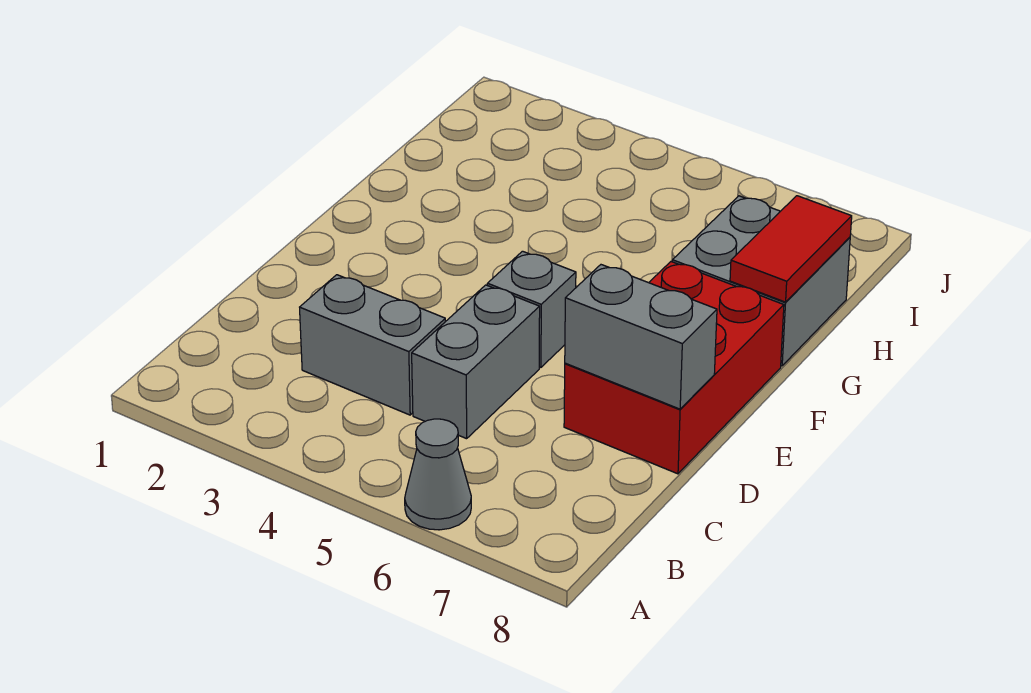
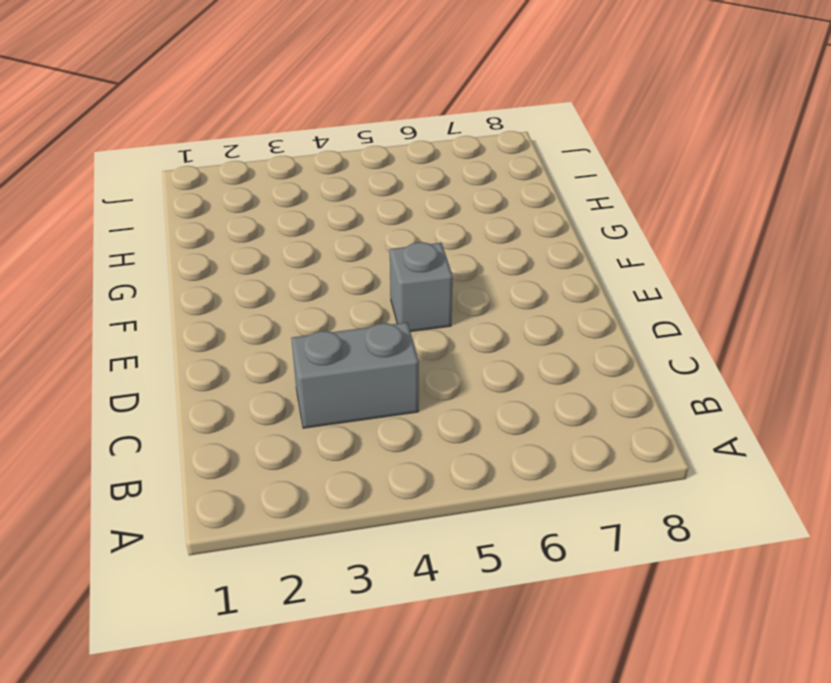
none -> grey 1x1 cone [405,419,471,530]
none -> grey 1x2 brick [412,285,540,439]

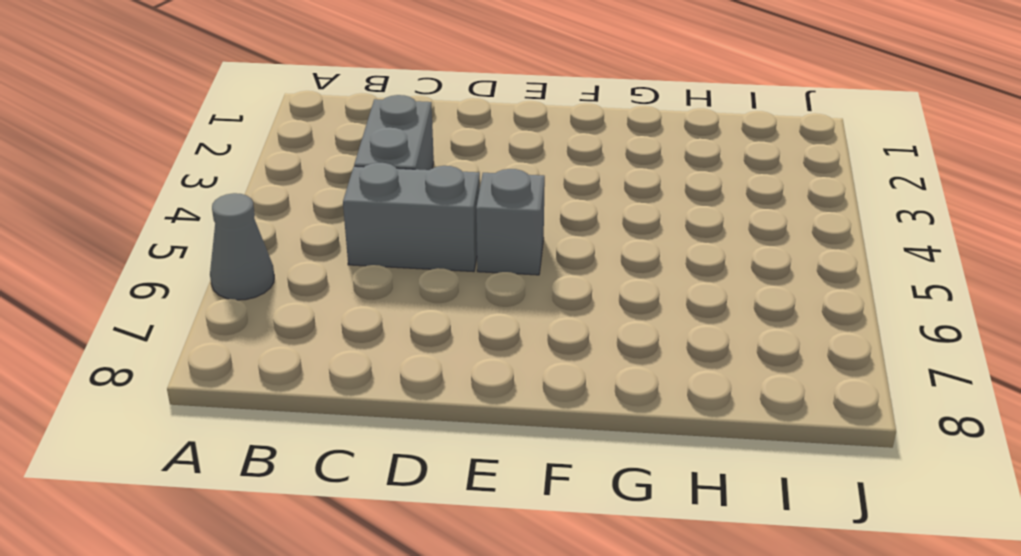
none -> red 2x3 brick [564,262,784,474]
none -> grey 2x2 brick [672,196,850,366]

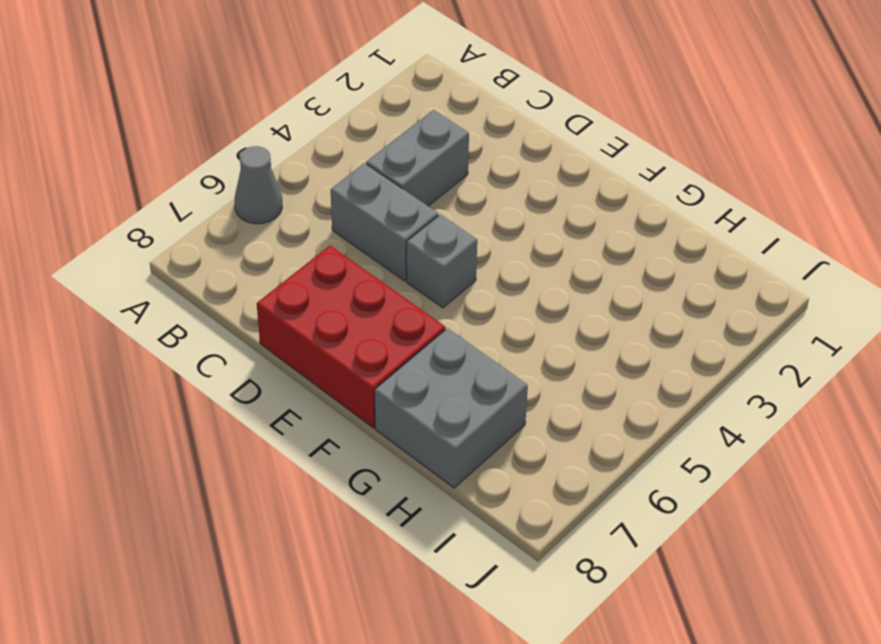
none -> grey 1x2 brick [565,265,717,409]
none -> red 1x2 tile [730,196,852,302]

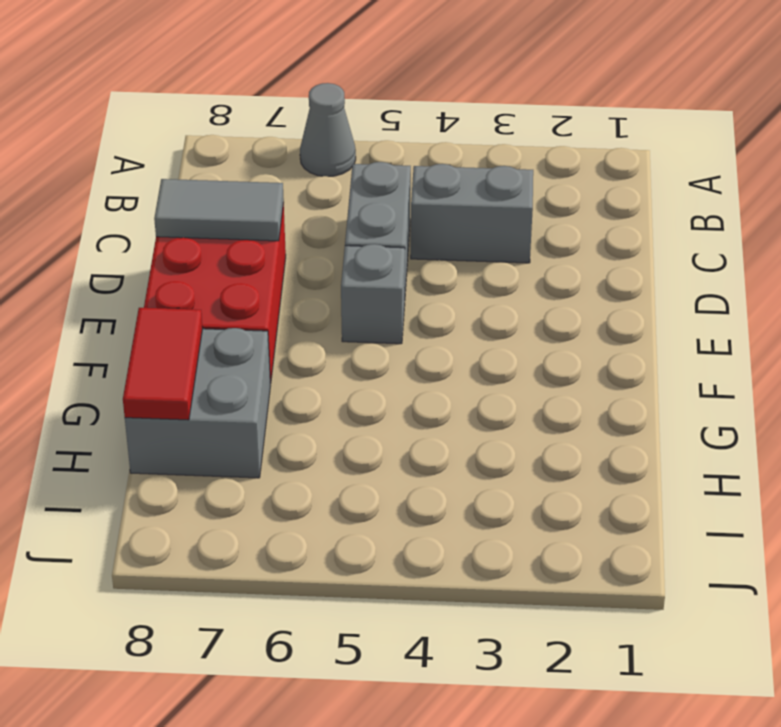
grey 1x2 tile [154,179,284,241] -> grey 1x2 brick [565,265,717,409]

